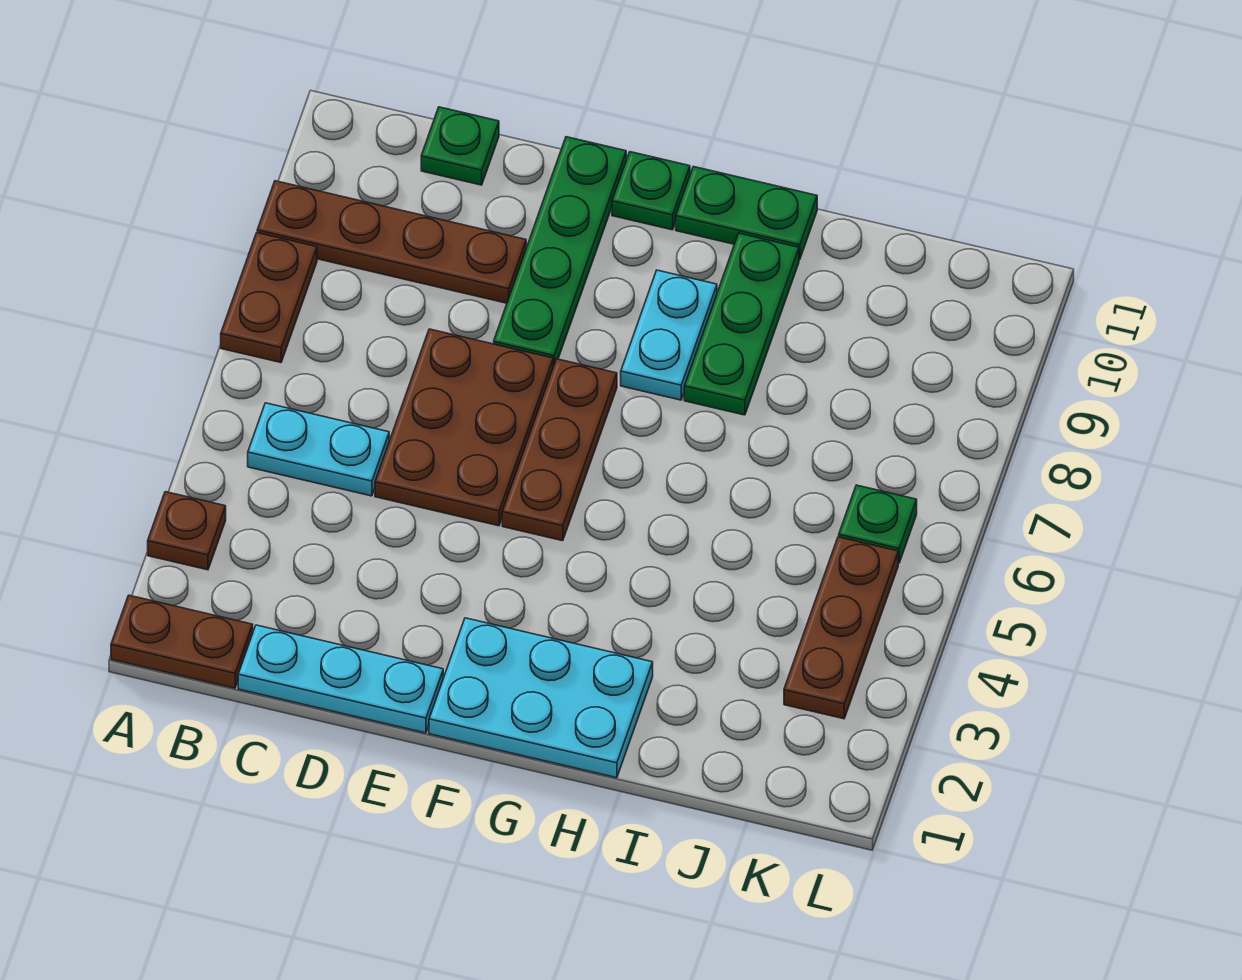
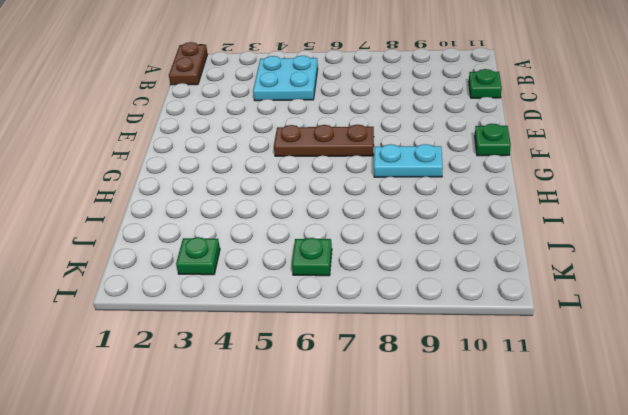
cyan 2x2 plate [253,56,318,101] -> cyan 1x2 plate [248,403,389,496]
green 1x1 plate [176,237,220,275] -> brown 1x3 plate [784,537,898,719]
none -> brown 1x1 plate [148,492,226,570]
none -> brown 1x2 plate [221,233,317,363]
none -> brown 1x4 plate [257,181,526,303]

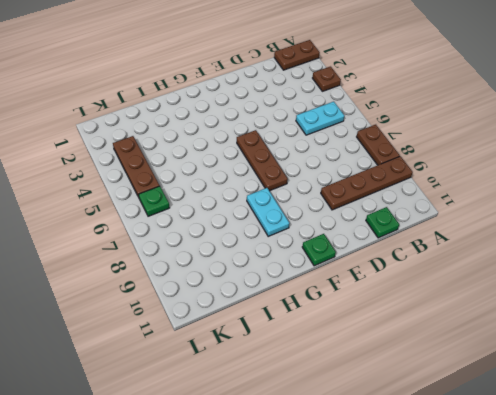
none -> cyan 1x3 plate [238,625,443,733]
none -> brown 2x3 plate [375,329,553,526]
none -> green 1x4 plate [494,137,626,366]

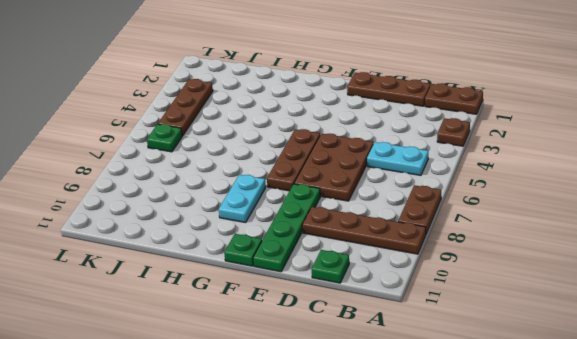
brown 1x3 plate [347,72,430,106] -> cyan 1x3 plate [238,625,443,733]
none -> cyan 2x3 plate [429,618,653,778]
none -> green 1x2 plate [676,167,817,260]
none -> green 1x3 plate [684,233,799,415]

